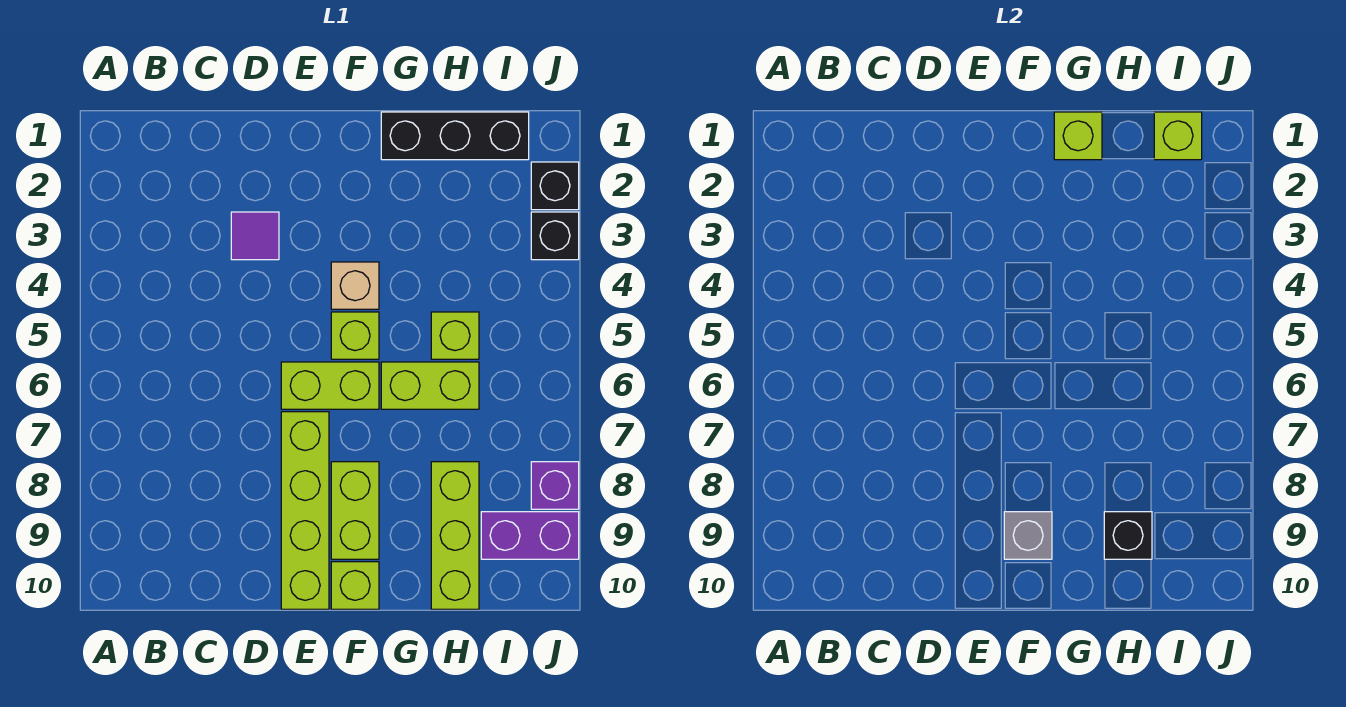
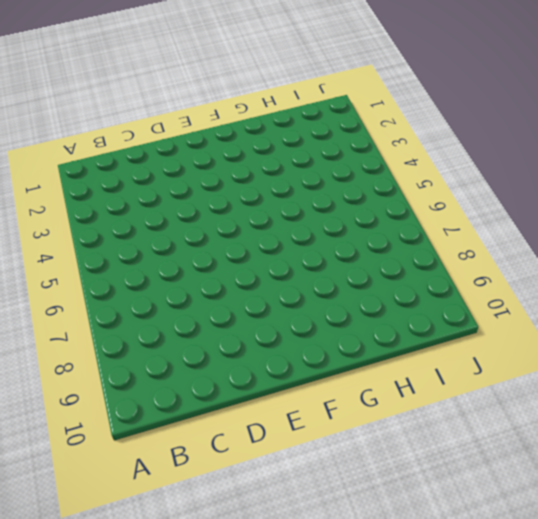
none -> purple 1x1 tile [231,212,279,260]
none -> lime 1x2 brick [281,362,379,409]
none -> lime 1x4 brick [281,412,329,609]

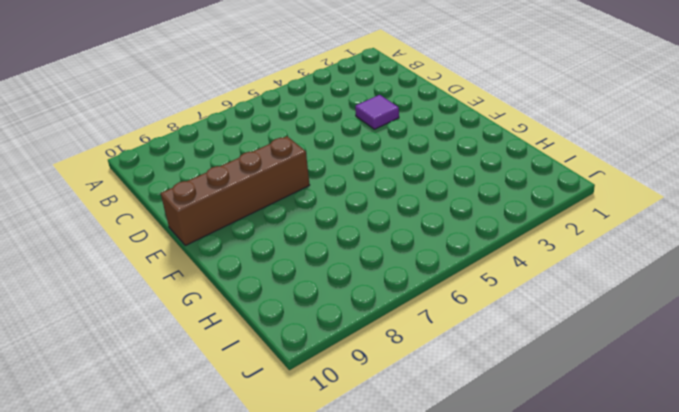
brown 1x4 brick [161,136,310,245] -> lime 1x4 brick [281,412,329,609]
none -> lime 1x2 brick [281,362,379,409]
none -> tan 1x1 brick [331,262,379,309]
none -> lime 1x1 brick [331,312,379,359]

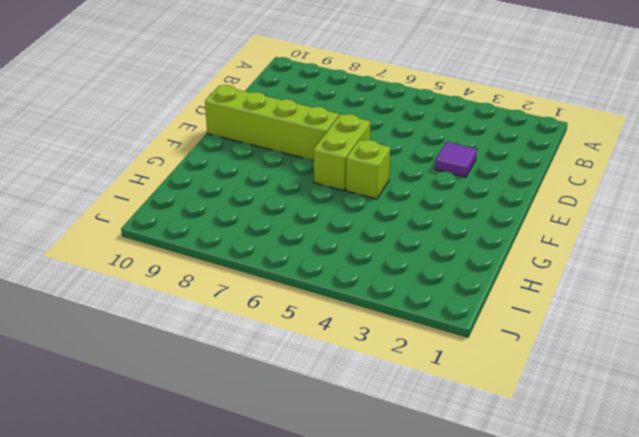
none -> tan 1x1 brick [331,262,379,309]
none -> lime 1x2 brick [331,462,379,559]
none -> lime 1x1 brick [331,562,379,609]

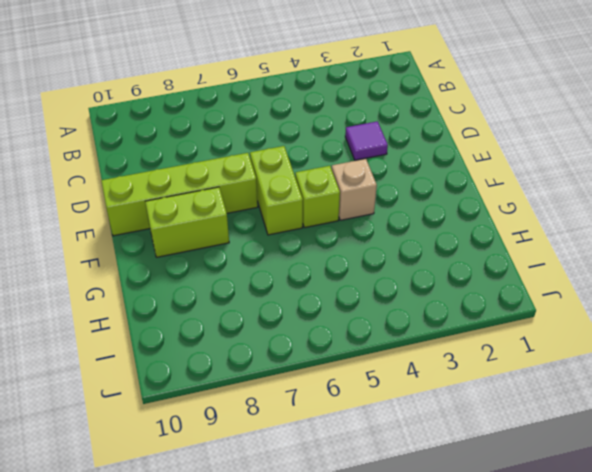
none -> lime 1x1 brick [331,562,379,609]
none -> black 1x3 brick [381,112,529,160]
none -> lime 1x2 brick [381,362,479,409]

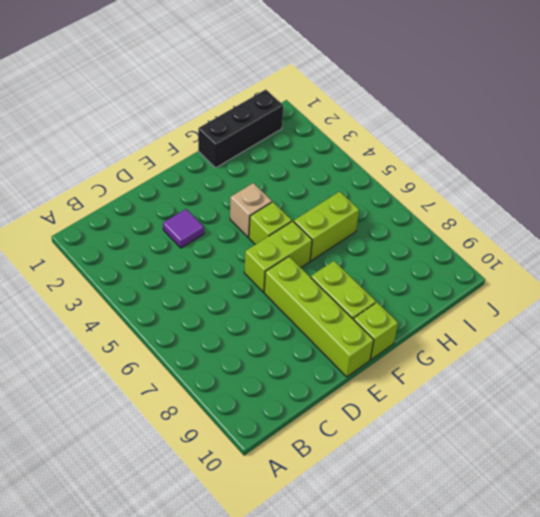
none -> lime 1x1 brick [431,312,479,359]
none -> lime 1x3 brick [431,462,479,609]
none -> purple 1x2 brick [481,512,579,559]

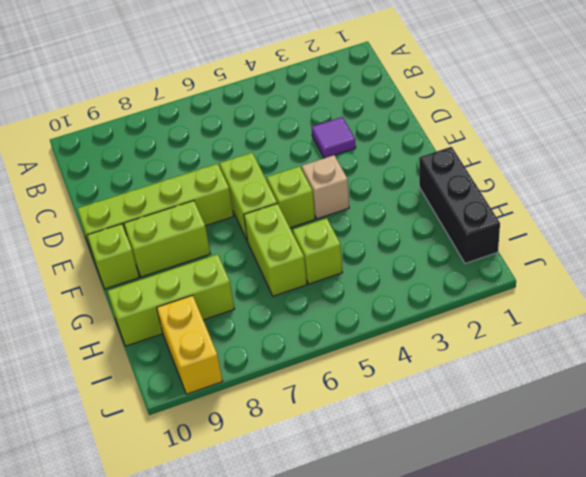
yellow 1x2 brick [157,295,223,394] -> purple 1x2 brick [481,512,579,559]
none -> black 1x1 brick [531,162,579,210]
none -> black 1x1 brick [531,212,579,260]
none -> purple 1x1 brick [531,462,579,509]

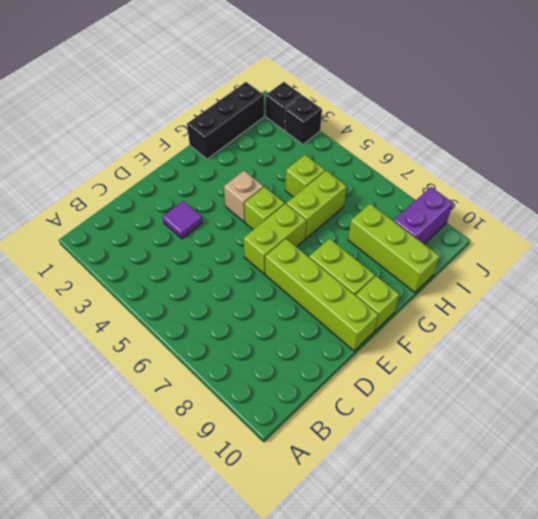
none -> purple 1x1 brick [531,462,579,509]
none -> grey 1x1 brick [1004,512,1052,559]
none -> lime 1x1 brick [1054,112,1102,160]

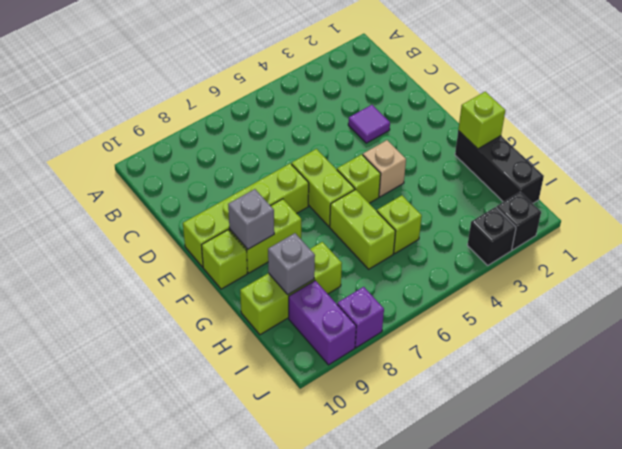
grey 1x1 brick [268,233,315,294] -> black 1x1 brick [1104,512,1152,559]
none -> lime 1x1 brick [1154,112,1202,160]

